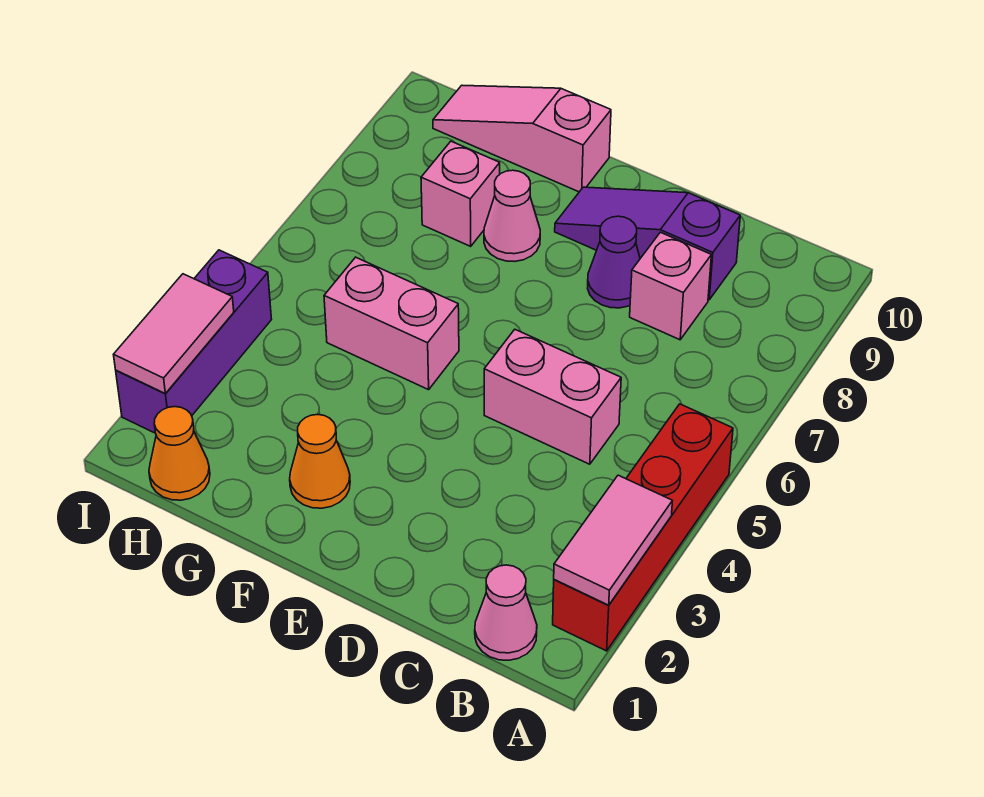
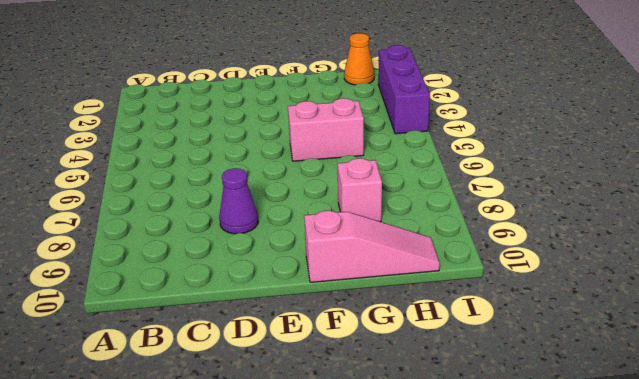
none -> red 1x4 brick [553,404,733,651]
none -> pink 1x1 cone [475,565,537,660]
none -> pink 1x2 brick [484,330,621,464]

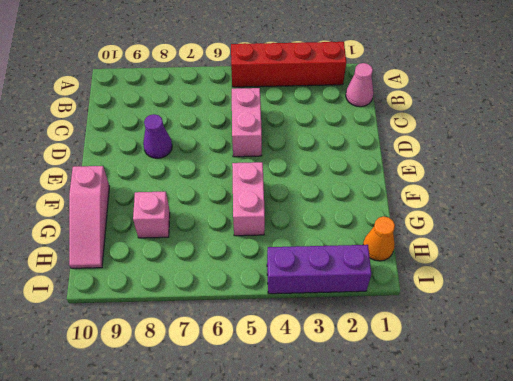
none -> pink 1x1 brick [630,232,711,340]
none -> purple 1x3 slope [555,187,740,300]
none -> orange 1x1 cone [290,414,350,508]

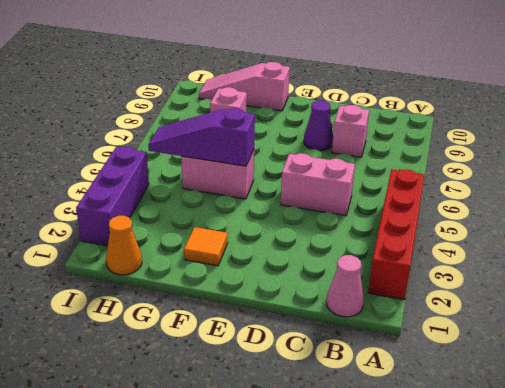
orange 1x1 tile [184,227,228,266] -> orange 1x1 cone [290,414,350,508]
purple 1x3 slope [148,108,255,166] -> purple 1x3 slope moved to [555,187,740,300]
none -> pink 1x1 cone [484,170,540,262]
none -> pink 1x2 tile [554,475,672,605]
none -> pink 1x2 tile [113,274,234,393]

